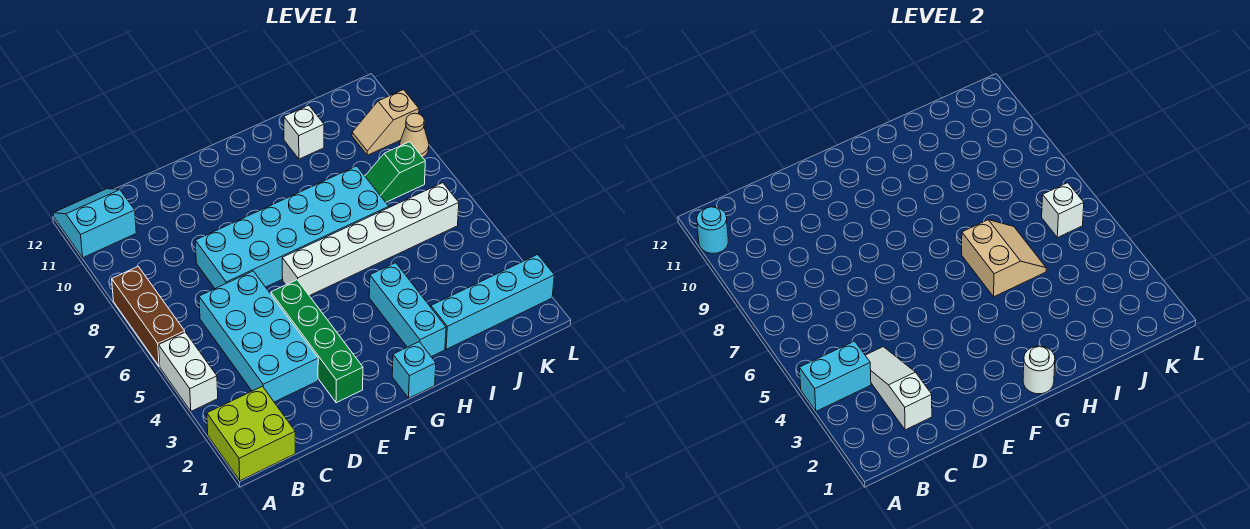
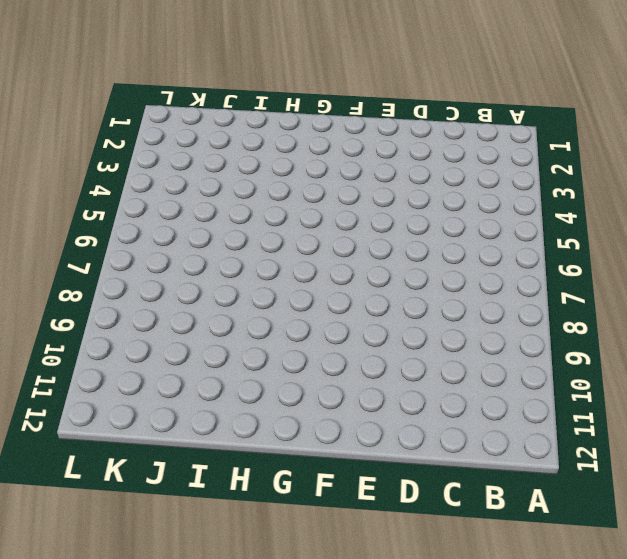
none -> lime 2x2 brick [207,386,295,481]
none -> white 1x2 brick [159,332,218,411]
none -> brown 1x3 brick [112,267,185,366]

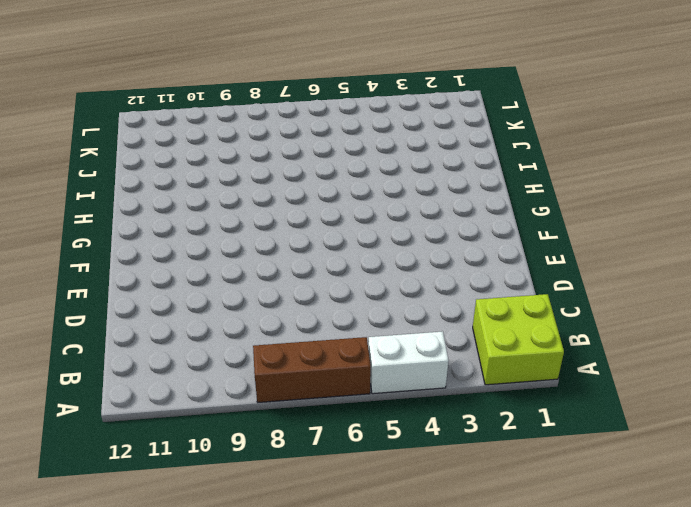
none -> cyan 2x2 slope [53,189,136,258]
none -> cyan 2x4 brick [199,271,318,402]
none -> cyan 2x6 brick [195,166,389,289]

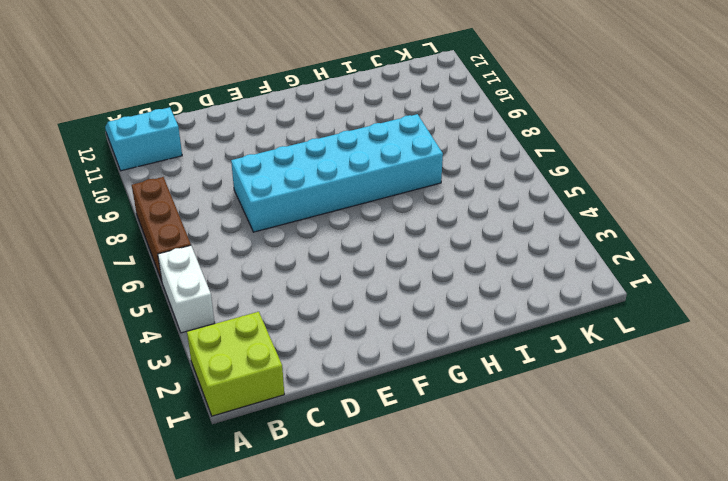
none -> cyan 2x4 brick [199,271,318,402]
none -> green 1x4 brick [271,280,363,403]
none -> white 1x6 brick [282,183,459,296]

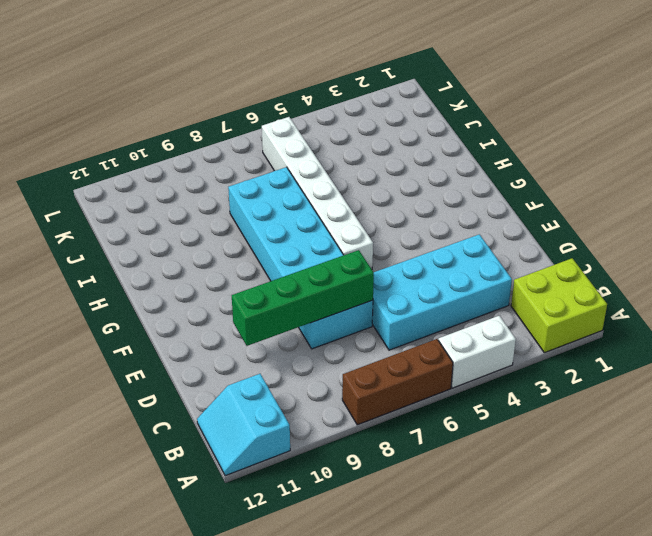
green 1x4 brick [232,250,374,346] -> green 1x4 brick moved to [271,280,363,403]
none -> cyan 1x1 brick [392,342,436,398]
none -> cyan 1x3 brick [369,263,446,357]
none -> cyan 1x4 brick [431,254,554,349]

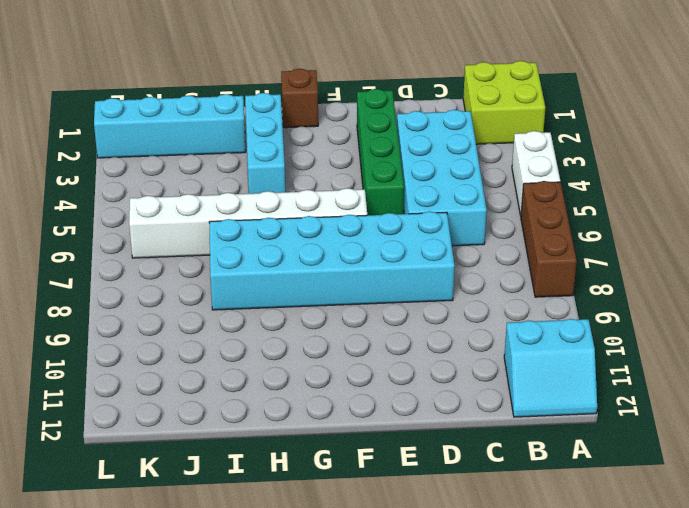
brown 1x1 brick [281,69,318,128] -> cyan 1x1 brick [392,342,436,398]
none -> white 1x1 brick [284,105,324,159]
none -> green 1x2 slope [365,142,425,202]
none -> tan 1x2 slope [352,90,419,155]

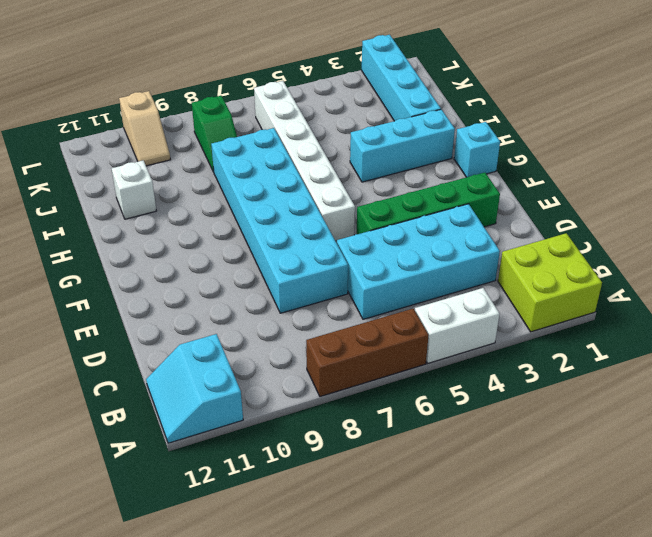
none -> tan 1x1 cone [400,113,429,157]
none -> cyan 1x2 brick [799,341,871,411]
none -> cyan 1x1 round brick [697,207,728,253]

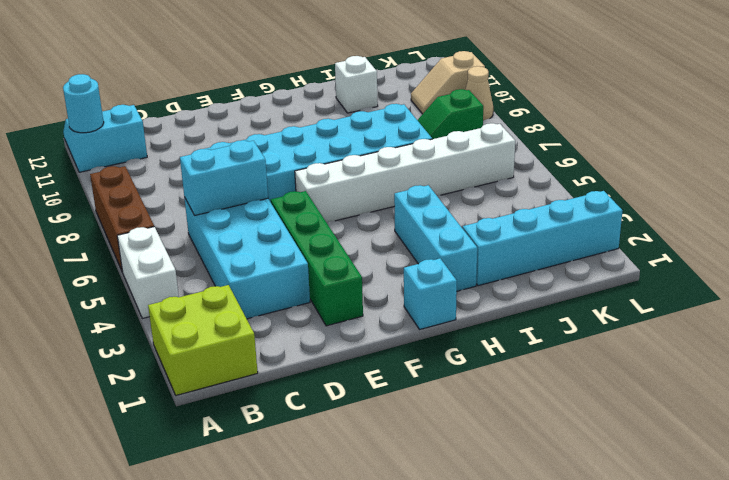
cyan 1x2 brick [180,140,268,216] -> cyan 1x2 brick moved to [799,341,871,411]
none -> white 1x3 slope [865,347,932,430]
none -> white 1x1 round brick [1023,346,1055,394]
none -> tan 2x2 slope [962,220,1046,297]

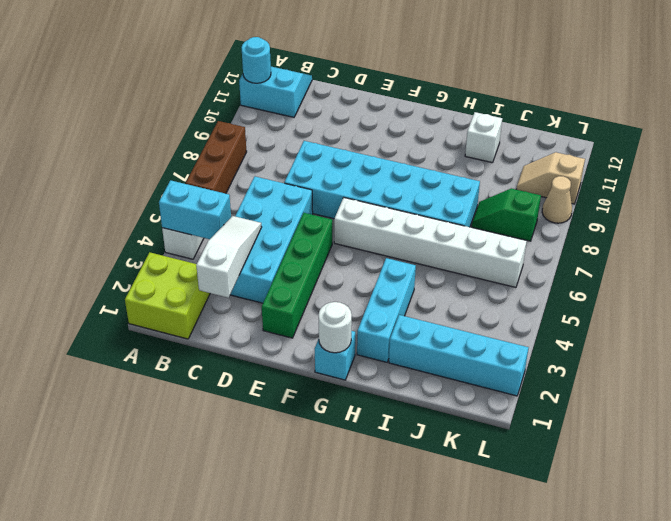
none -> tan 2x2 slope [962,220,1046,297]
none -> white 1x1 brick [1042,183,1084,238]

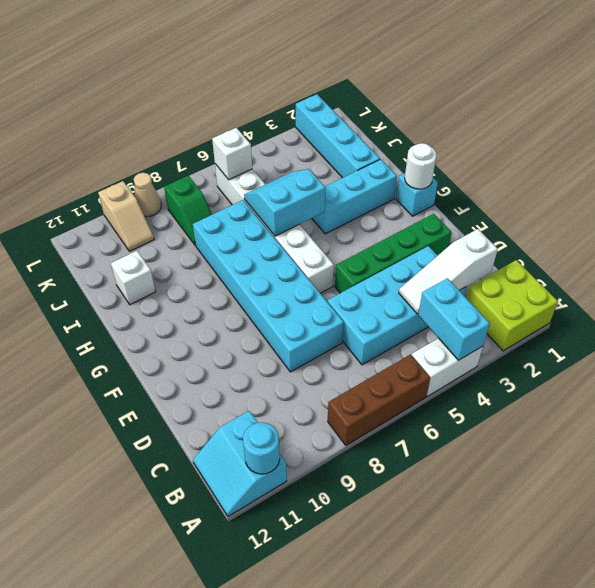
cyan 2x2 slope [244,169,325,236] -> tan 2x2 slope [962,220,1046,297]

